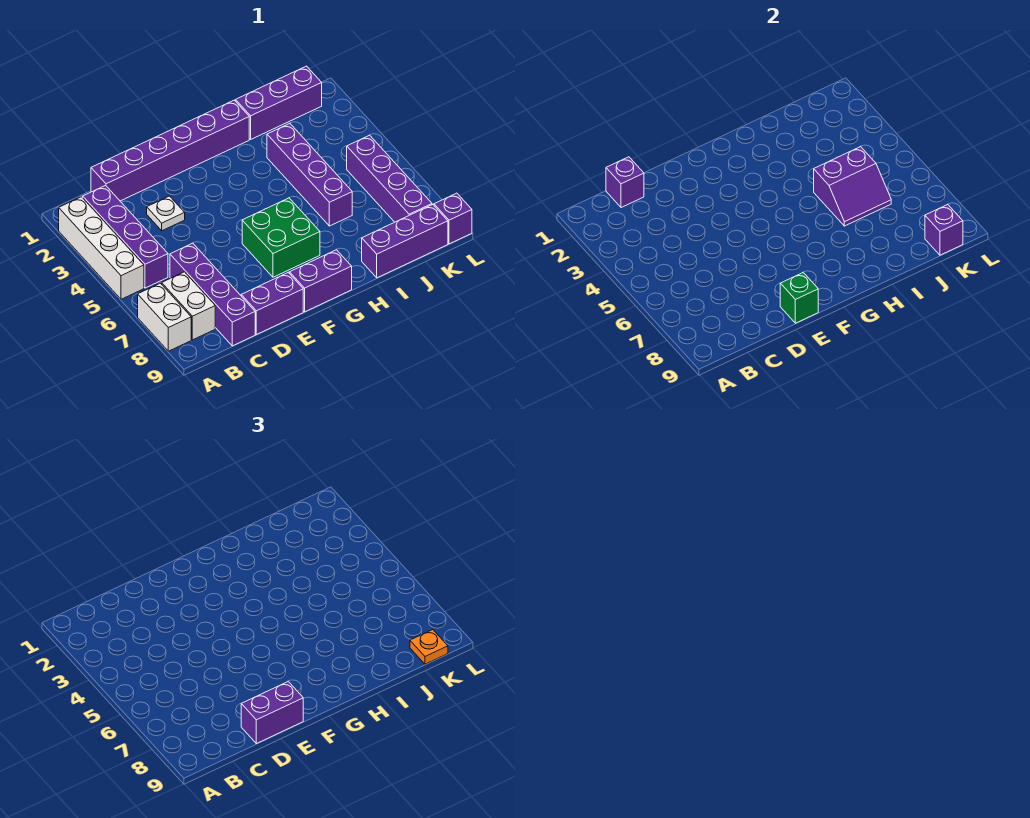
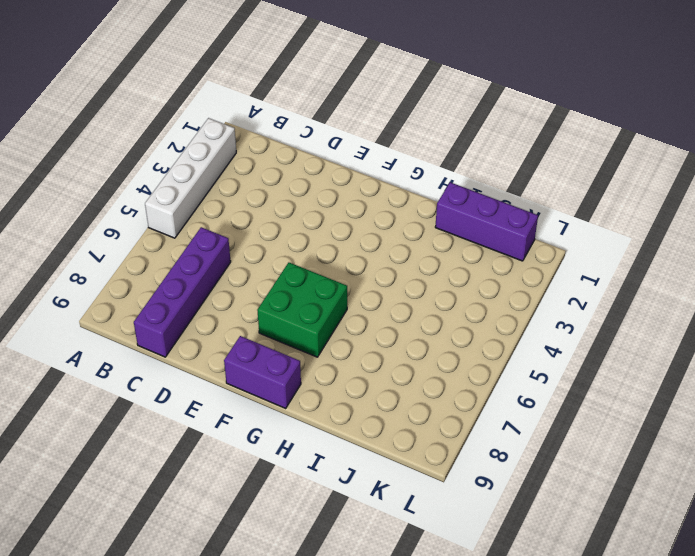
none -> white 1x2 brick [138,283,191,351]
none -> purple 1x4 brick [83,185,168,288]
none -> white 1x2 brick [162,272,215,340]

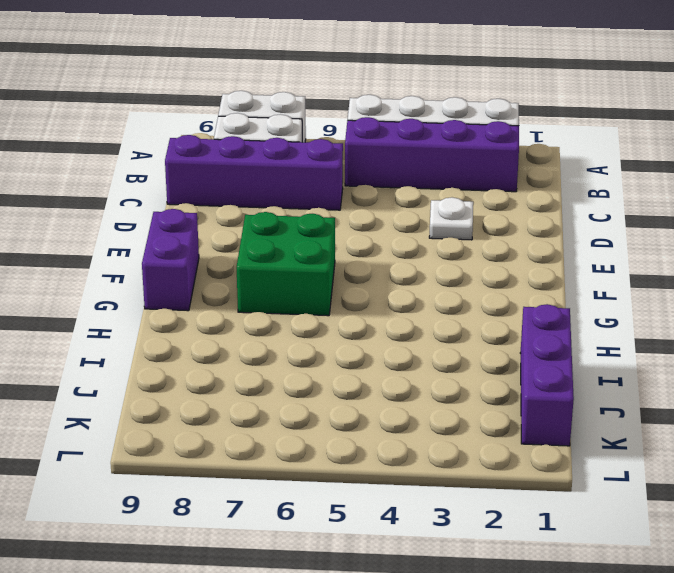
none -> purple 1x6 brick [91,100,249,201]
none -> purple 1x2 brick [241,273,303,335]
none -> purple 1x4 brick [267,124,352,226]

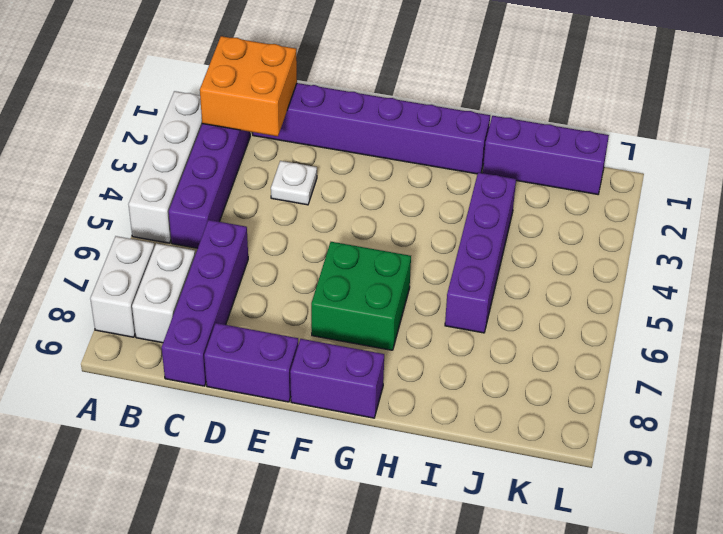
orange 2x2 brick [200,36,297,136] -> purple 1x1 brick [606,157,644,208]
none -> purple 1x3 brick [362,205,448,278]
none -> purple 1x4 brick [347,135,432,222]
none -> purple 1x1 brick [434,193,472,244]

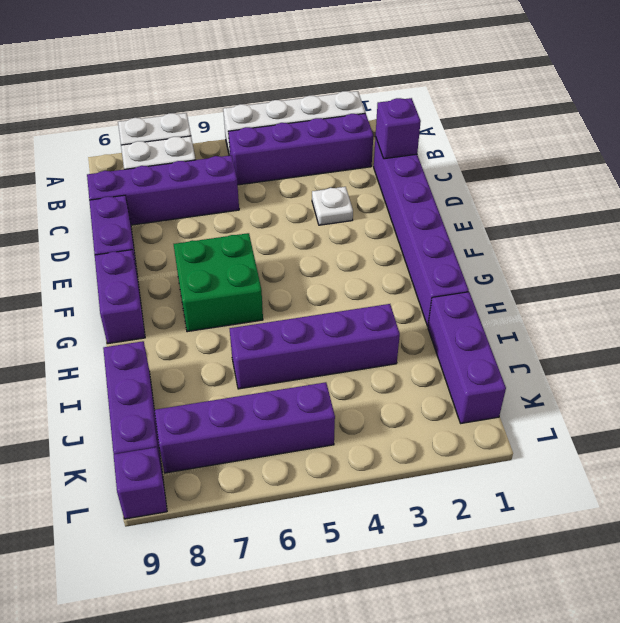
none -> green 1x1 brick [780,273,818,323]
none -> purple 2x2 slope [814,147,891,226]
none -> purple 1x1 brick [925,205,963,255]

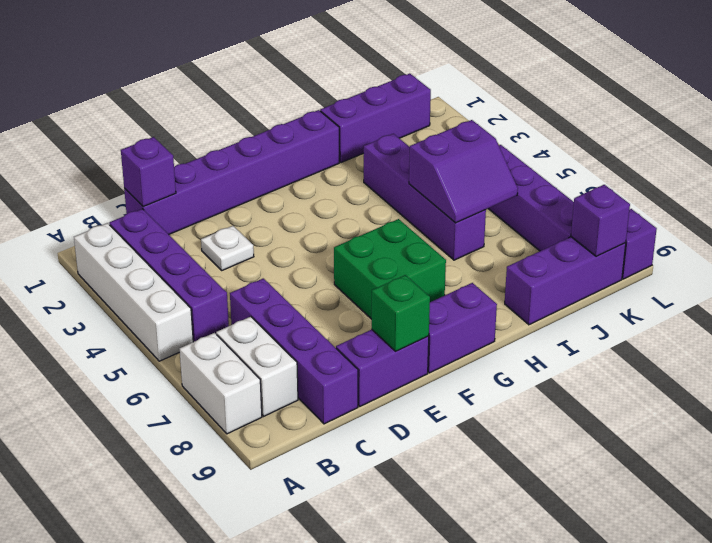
none -> purple 1x2 brick [241,682,303,744]
none -> orange 1x1 plate [410,630,448,664]

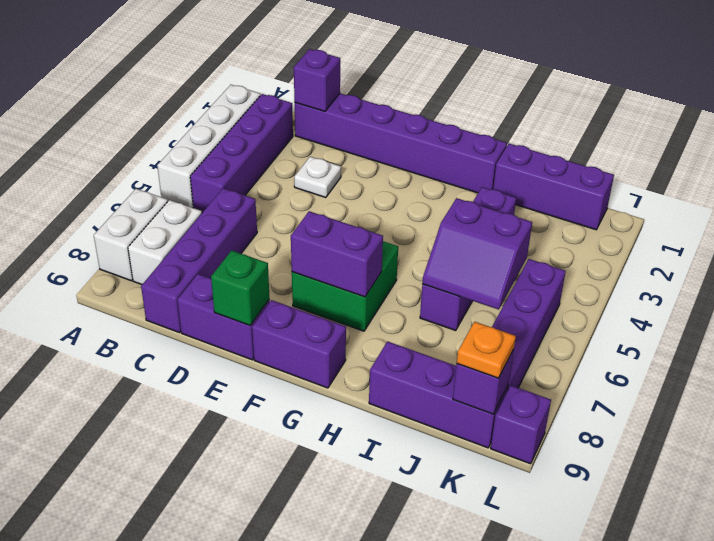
purple 1x2 brick [291,211,383,297] -> purple 1x2 brick moved to [241,682,303,744]

